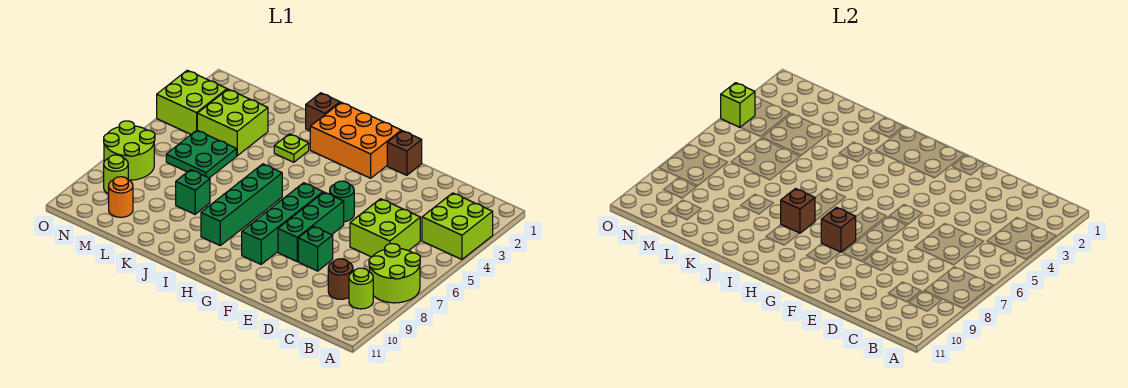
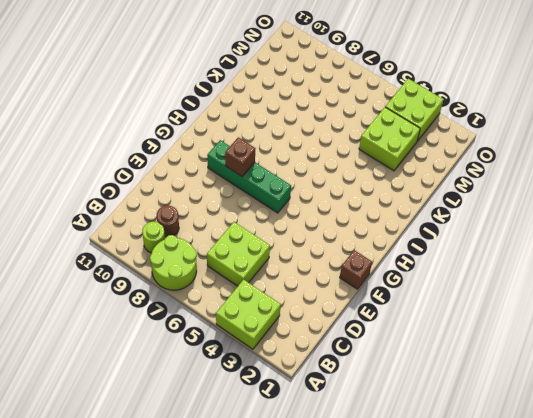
none -> green 1x1 brick [298,226,333,271]
none -> green 1x1 round brick [330,181,354,222]
none -> green 1x3 brick [278,192,344,261]

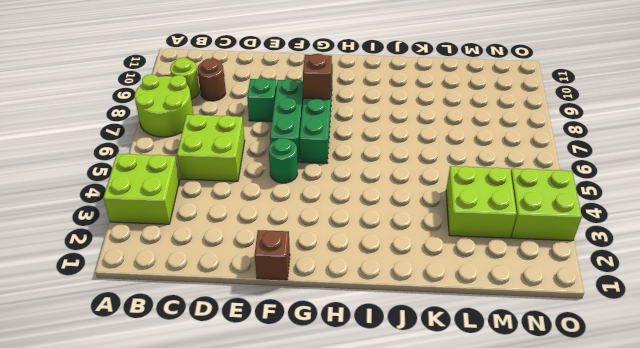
none -> orange 2x3 brick [310,102,401,178]
none -> green 1x4 brick [201,164,282,245]
none -> brown 1x1 brick [306,93,340,131]

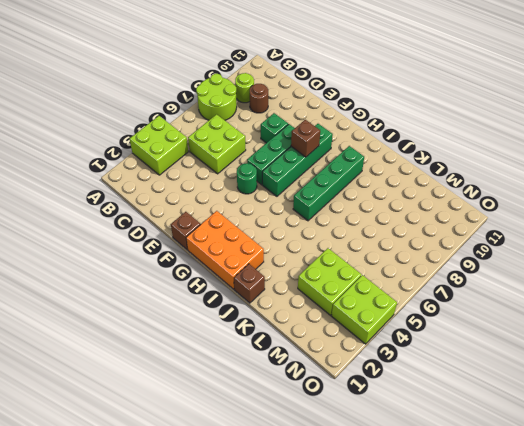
none -> lime 1x1 plate [274,134,309,162]
none -> green 1x1 brick [176,170,210,214]
none -> green 2x2 plate [166,130,237,178]

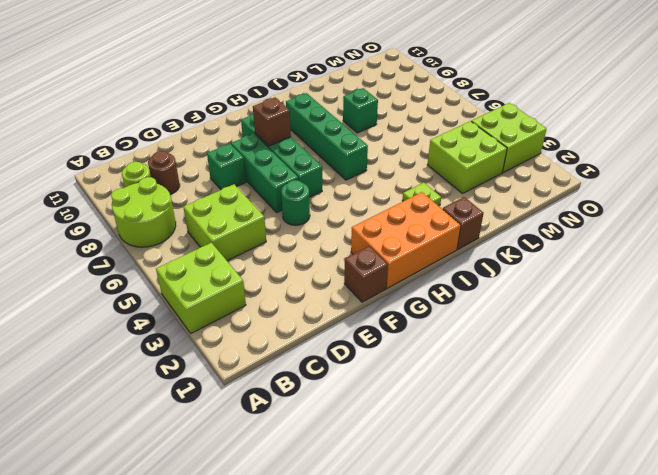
none -> green 2x2 plate [166,130,237,178]
none -> orange 1x1 round brick [109,177,133,217]
none -> lime 2x2 round brick [104,121,155,180]

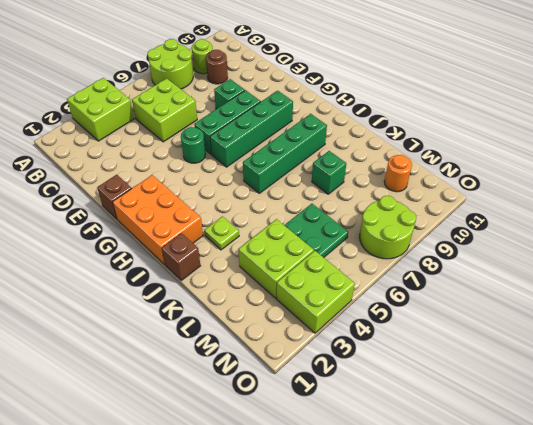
none -> lime 1x1 round brick [104,155,128,194]
none -> brown 1x1 brick [821,207,856,252]
none -> brown 1x1 brick [781,189,815,233]

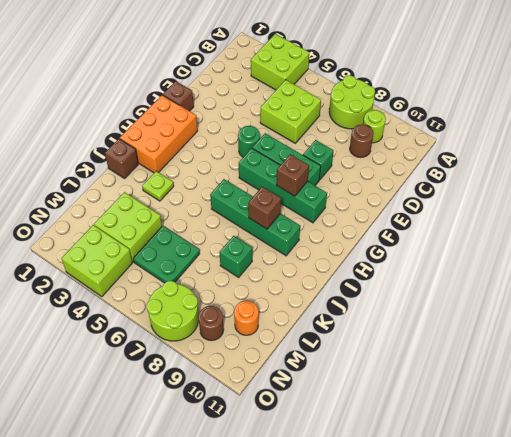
brown 1x1 round brick [198,306,224,341] -> lime 1x1 round brick [104,155,128,194]
none -> lime 1x1 brick [721,83,755,127]

